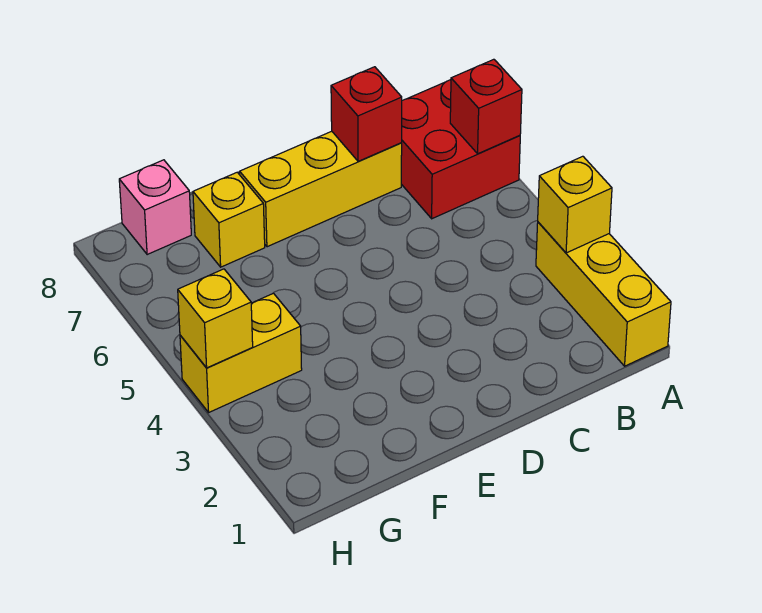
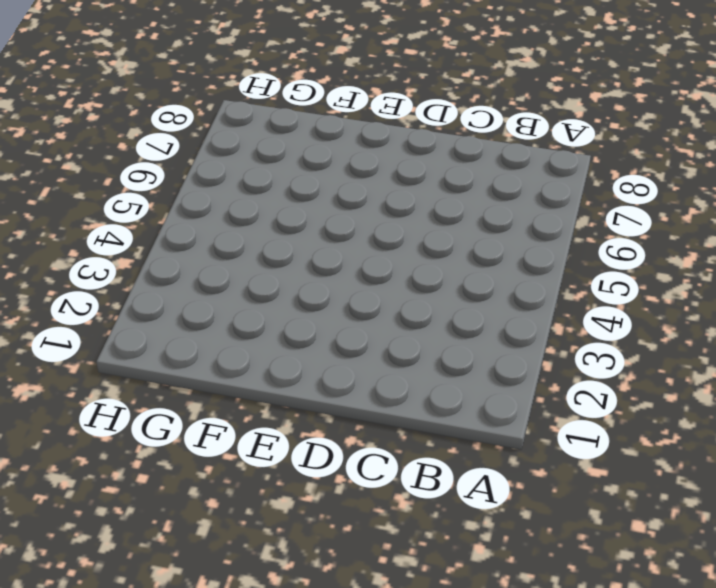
none -> yellow 1x3 brick [536,222,671,366]
none -> red 2x2 brick [401,80,520,219]

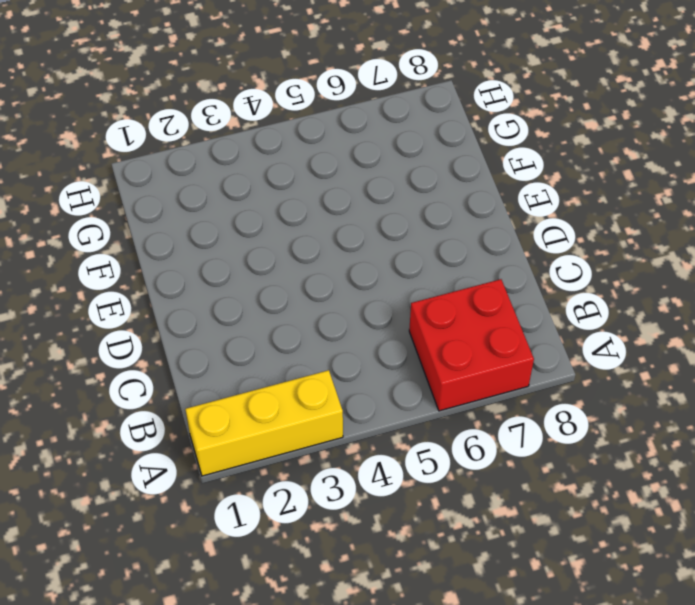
none -> yellow 1x3 brick [240,131,402,247]
none -> yellow 1x1 brick [193,172,265,267]

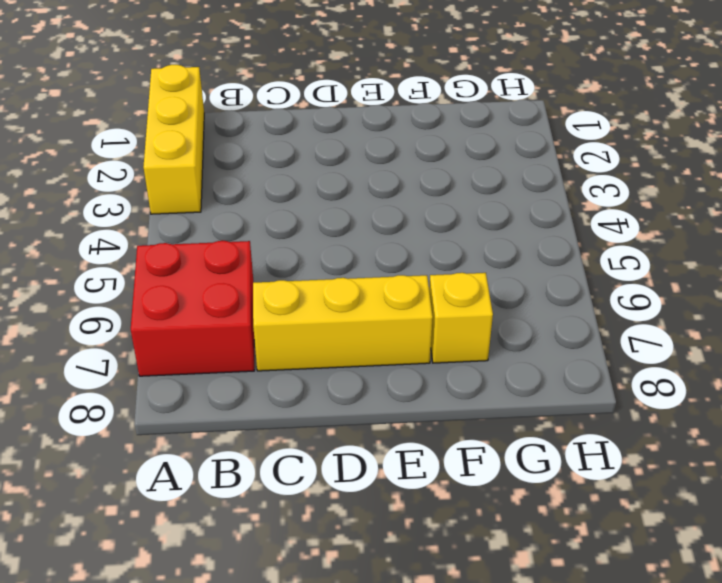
none -> yellow 1x2 brick [180,293,302,412]
none -> pink 1x1 brick [119,160,191,255]

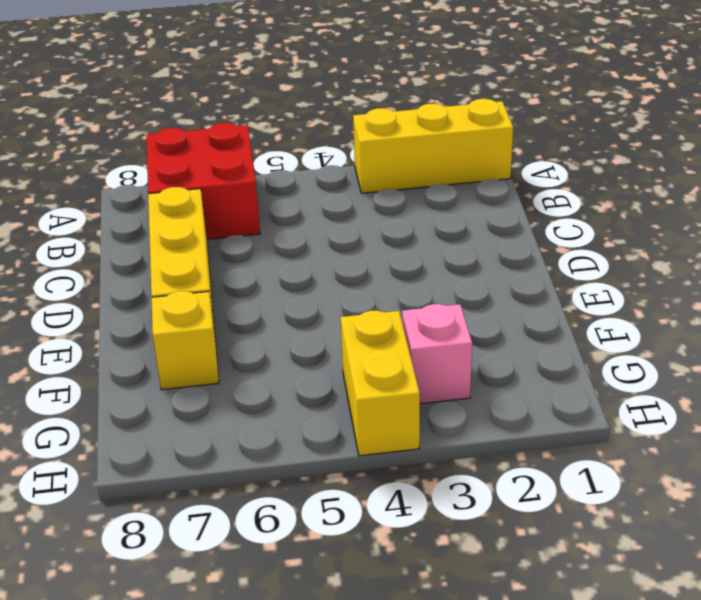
pink 1x1 brick [402,304,472,404] -> pink 1x1 brick moved to [119,160,191,255]
none -> yellow 1x1 brick [538,156,612,253]
none -> red 1x1 brick [450,59,522,154]

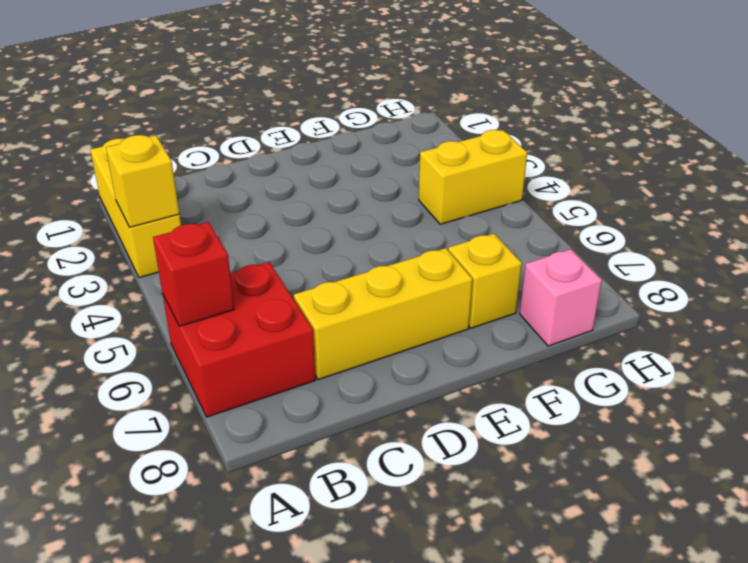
none -> red 1x1 brick [331,67,402,161]
none -> yellow 1x1 brick [178,269,253,368]

